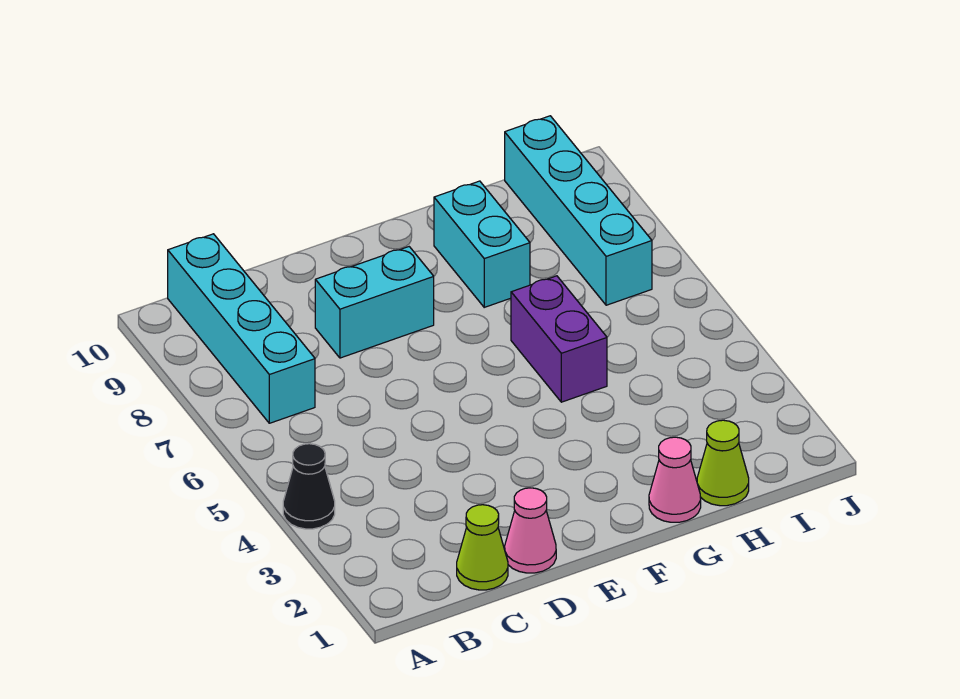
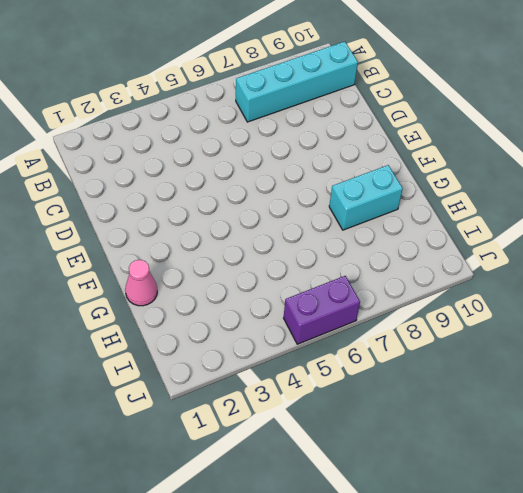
purple 1x2 brick [284,276,360,344] -> purple 1x2 brick moved to [511,276,607,402]
none -> black 1x1 cone [283,444,335,529]
none -> lime 1x1 cone [457,505,508,590]

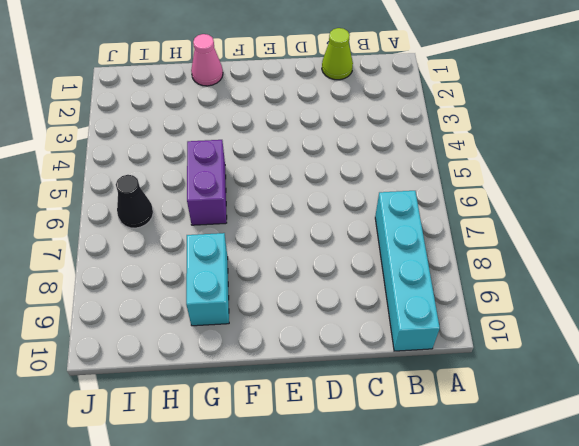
black 1x1 cone [116,175,153,228] -> black 1x1 cone moved to [283,444,335,529]
none -> pink 1x1 cone [505,488,556,573]
none -> cyan 1x2 brick [315,247,434,358]

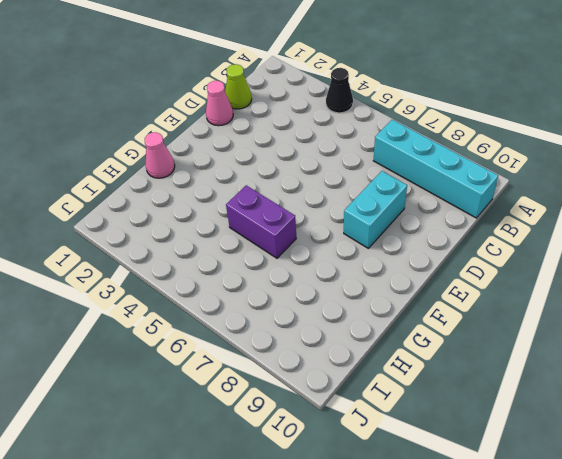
none -> cyan 1x2 brick [434,181,530,307]
none -> lime 1x1 cone [697,420,749,506]

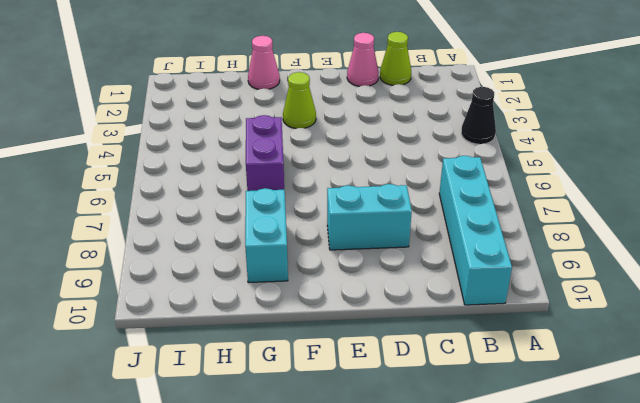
lime 1x1 cone [283,72,316,129] -> lime 1x1 cone moved to [697,420,749,506]
none -> cyan 1x4 brick [505,116,652,305]

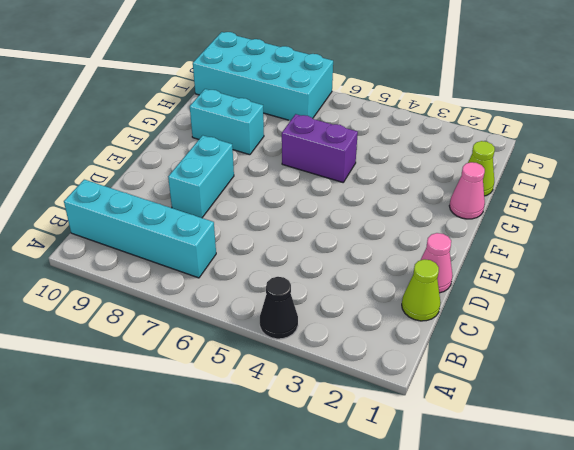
cyan 2x4 brick [193,32,333,121] -> cyan 1x4 brick [505,116,652,305]

